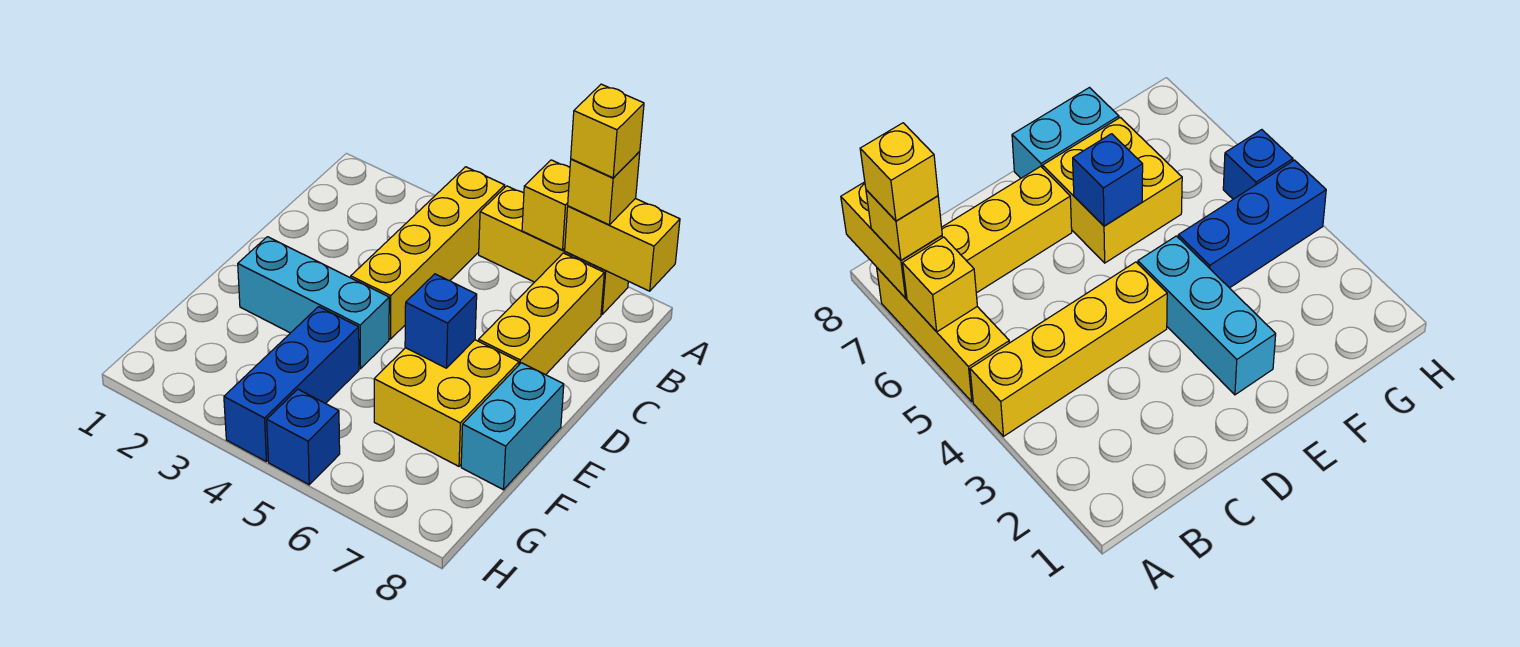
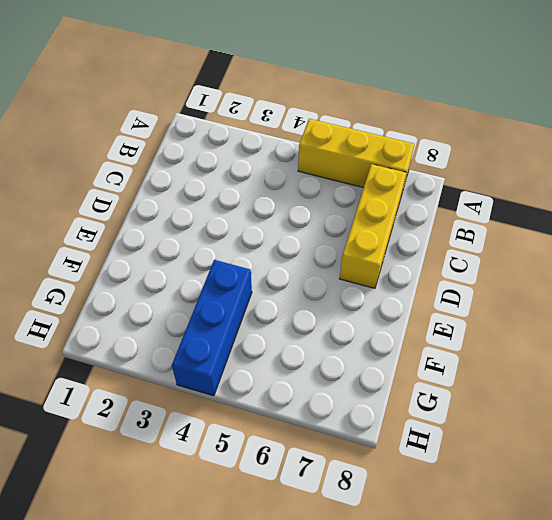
none -> yellow 1x4 brick [351,167,505,339]
none -> cyan 1x3 brick [238,237,389,369]
none -> yellow 2x2 brick [374,340,519,466]

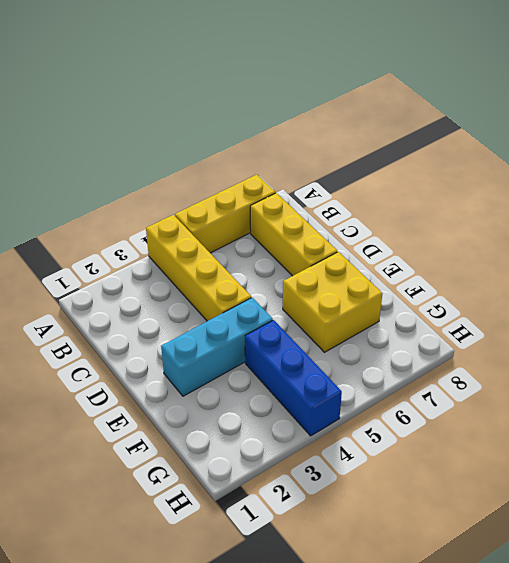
none -> cyan 1x2 brick [461,363,564,490]
none -> blue 1x1 brick [267,389,340,485]
none -> yellow 1x1 brick [522,160,570,250]

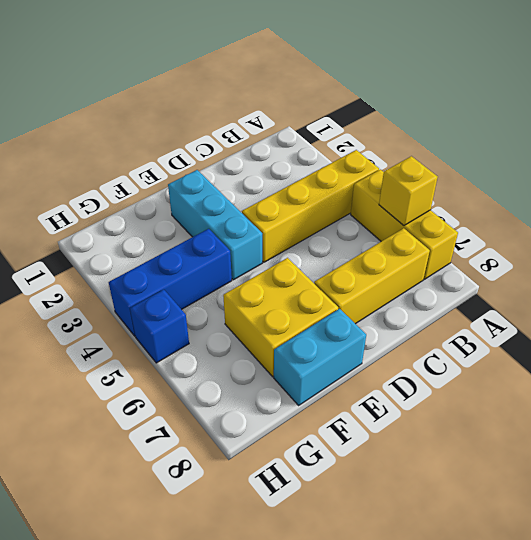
none -> yellow 1x2 brick [565,198,680,291]
none -> blue 1x1 brick [405,274,477,368]
none -> yellow 1x1 brick [568,151,640,225]

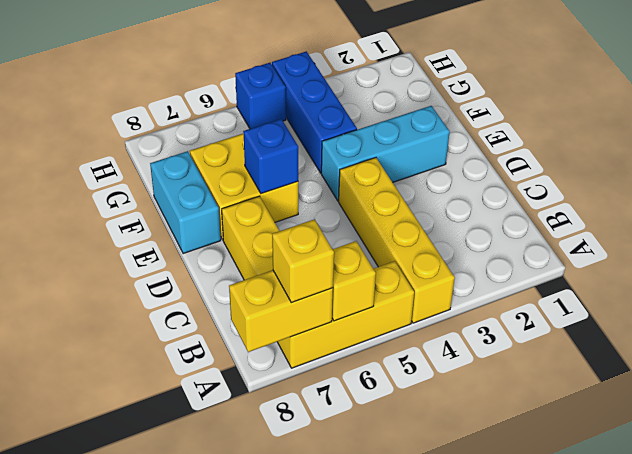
none -> yellow 1x1 brick [571,84,644,178]

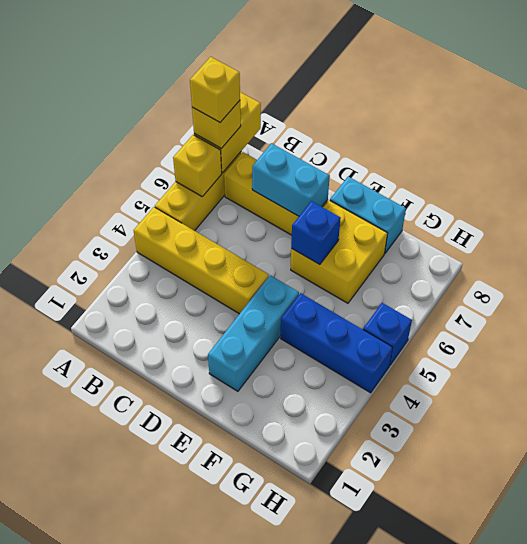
cyan 1x2 brick [252,143,330,216] -> none

